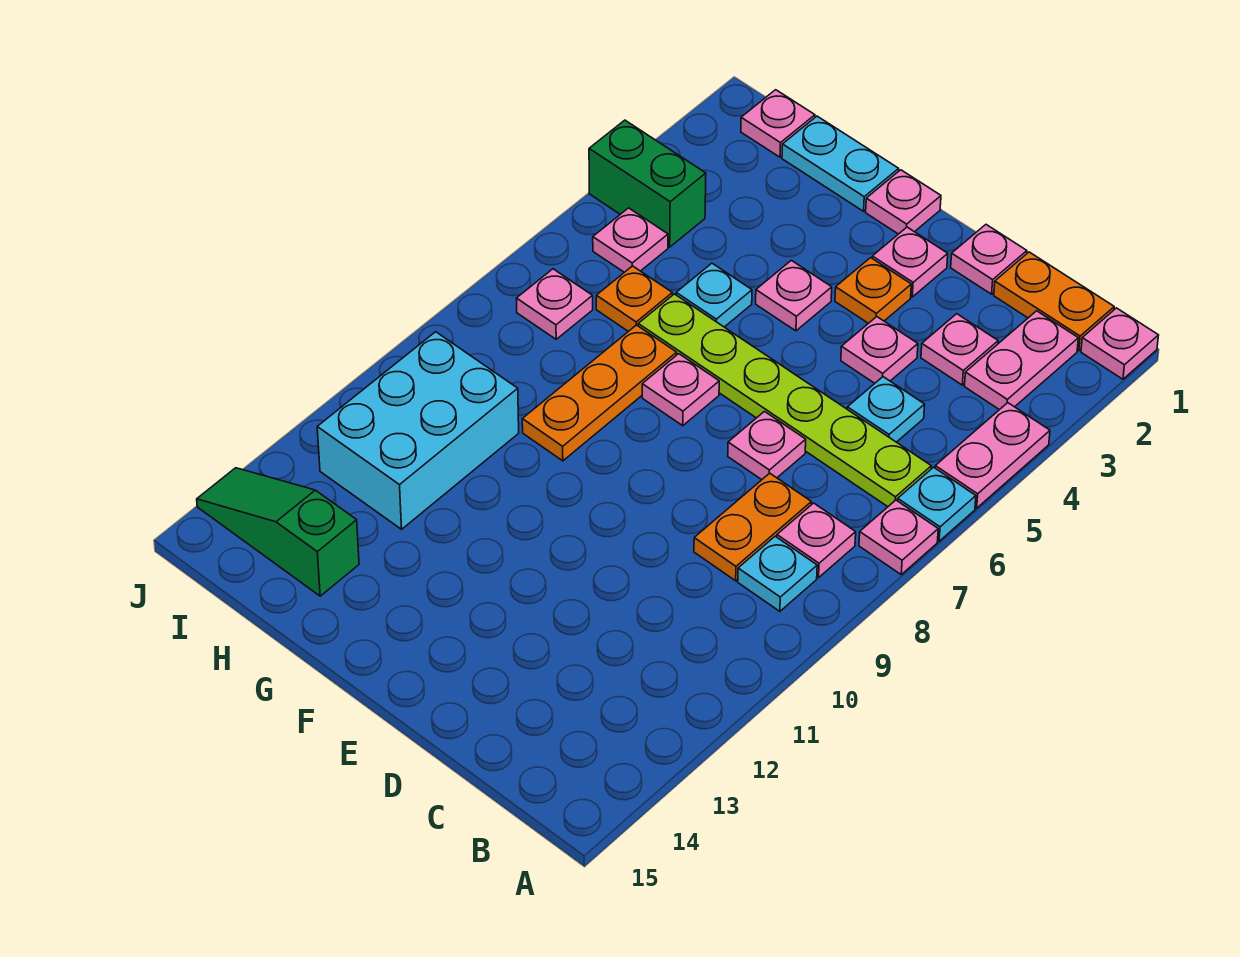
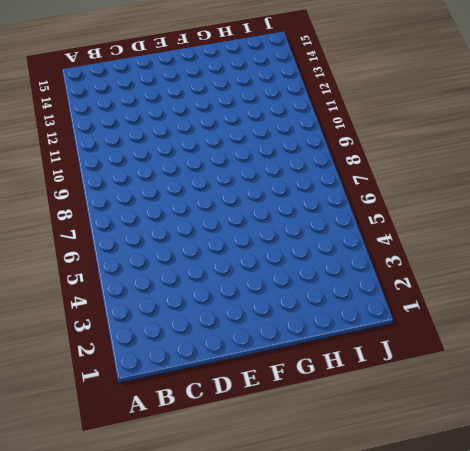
none -> pink 1x1 plate [1081,308,1159,379]
none -> pink 1x2 plate [935,403,1050,508]
none -> cyan 1x1 plate [898,467,976,541]
none -> pink 1x1 plate [859,500,938,574]

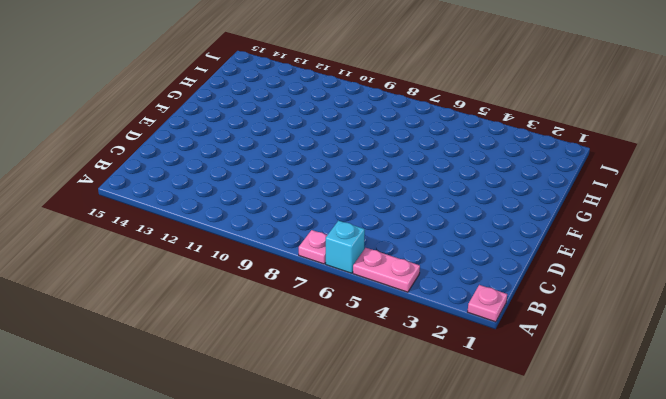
cyan 1x1 brick [326,221,365,273] -> cyan 1x1 plate [898,467,976,541]
none -> orange 1x2 plate [994,252,1114,351]
none -> pink 1x2 plate [965,311,1078,410]
none -> lime 1x6 plate [638,294,931,507]
none -> pink 1x1 plate [777,503,856,578]

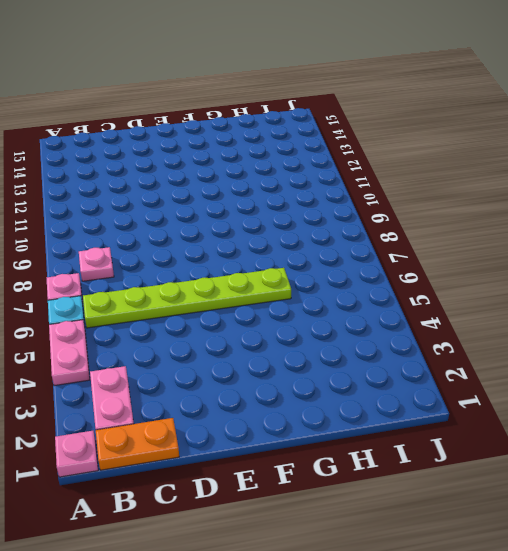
none -> cyan 1x1 plate [738,536,817,611]
none -> pink 1x1 plate [921,314,998,385]
none -> cyan 1x1 plate [847,377,925,442]
none -> orange 1x2 plate [694,473,811,581]

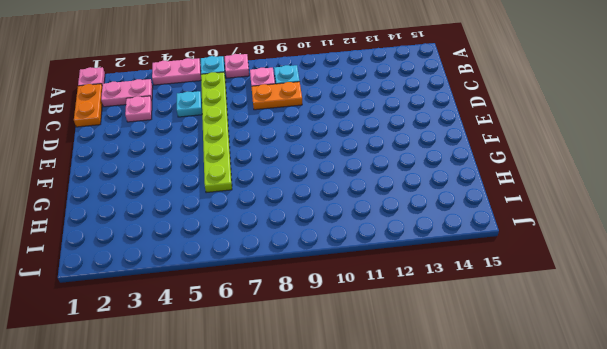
none -> pink 1x1 plate [951,225,1027,294]
none -> pink 1x1 plate [841,317,918,383]
none -> pink 1x1 plate [728,412,806,480]
none -> pink 1x1 plate [872,227,948,297]

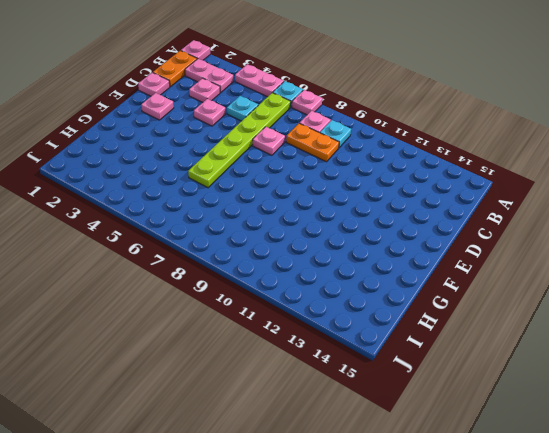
none -> orange 1x1 plate [835,258,911,323]
none -> pink 1x1 plate [866,170,941,234]
none -> pink 1x1 plate [756,260,832,331]
none -> pink 1x1 plate [642,354,719,426]

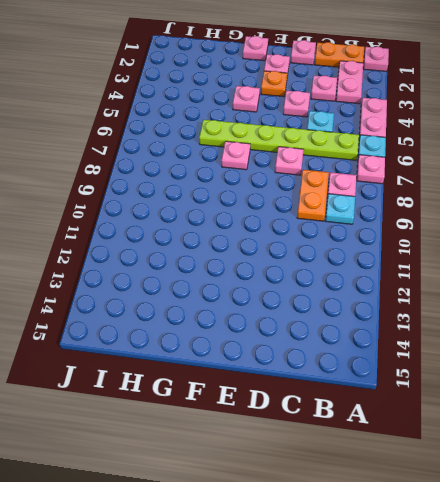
none -> cyan 1x2 plate [782,116,899,211]
none -> cyan 1x1 plate [676,263,752,327]
none -> orange 1x3 plate [522,325,677,461]
none -> orange 1x1 plate [596,266,672,332]

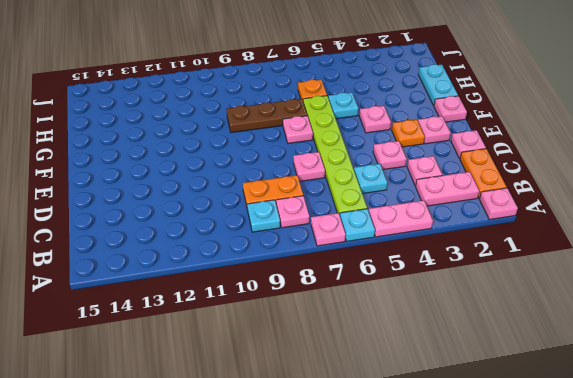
brown 1x3 plate [226,99,307,133] -> orange 1x3 plate [522,325,677,461]
none -> cyan 2x3 brick [317,332,519,529]
none -> green 1x3 slope [197,468,359,596]
none -> pink 1x1 plate [741,90,815,157]
none -> green 1x2 brick [589,120,706,247]

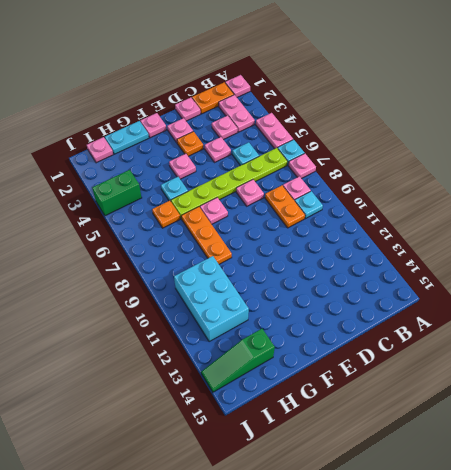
none -> pink 1x1 plate [593,208,668,272]
none -> pink 1x1 plate [516,269,593,339]

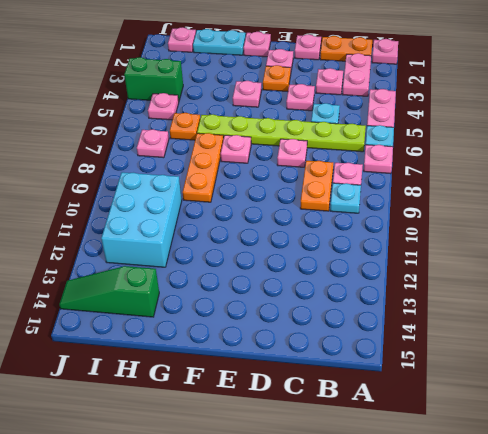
none -> cyan 1x1 plate [676,263,752,327]

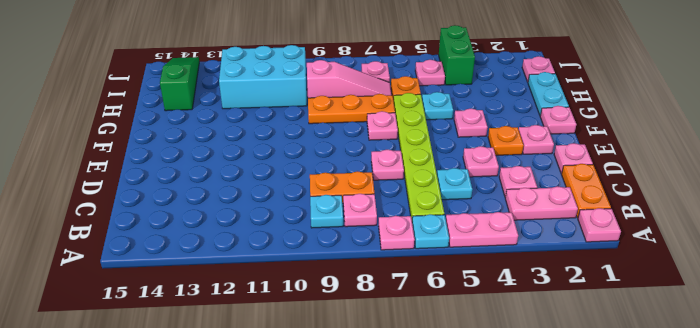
pink 1x3 slope [307,60,392,98] -> none

